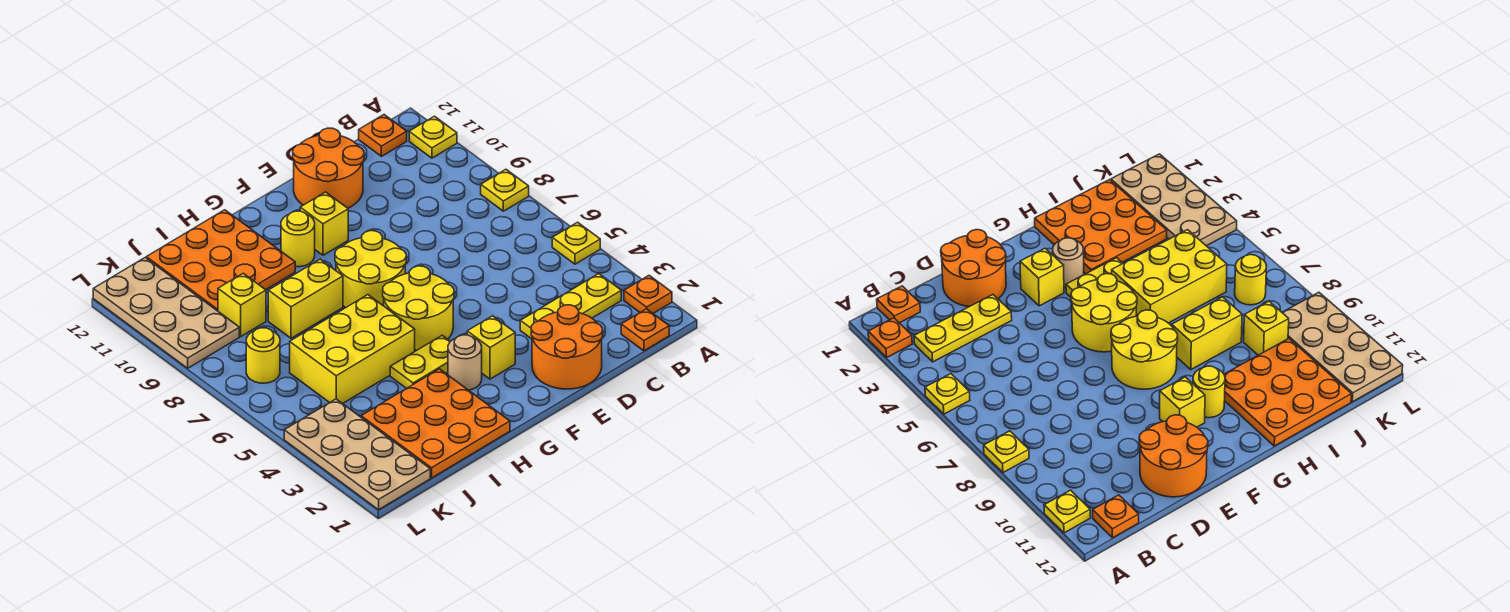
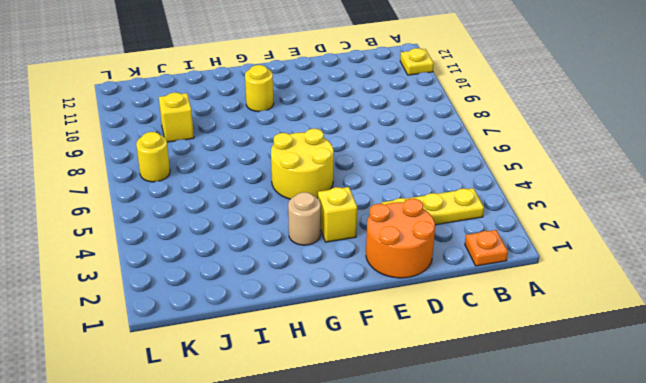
none -> orange 1x1 plate [624,276,672,313]
none -> yellow 1x1 plate [552,222,600,264]
none -> yellow 1x1 plate [481,169,529,211]

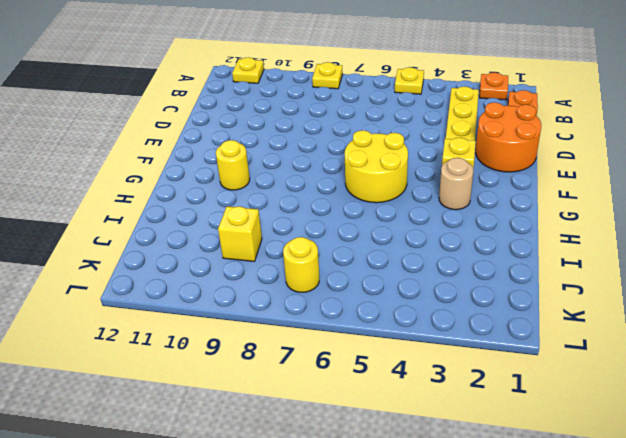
none -> orange 1x1 plate [359,115,407,156]
none -> orange 2x2 round brick [293,128,364,208]
none -> yellow 2x2 round brick [335,231,406,308]

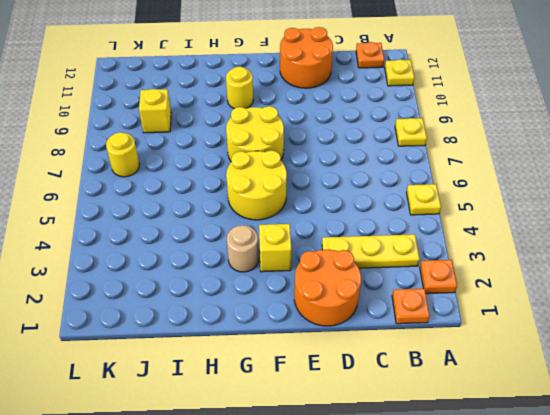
none -> yellow 1x1 brick [300,192,348,255]
none -> yellow 1x2 plate [390,335,451,389]
none -> orange 3x3 plate [361,369,510,478]

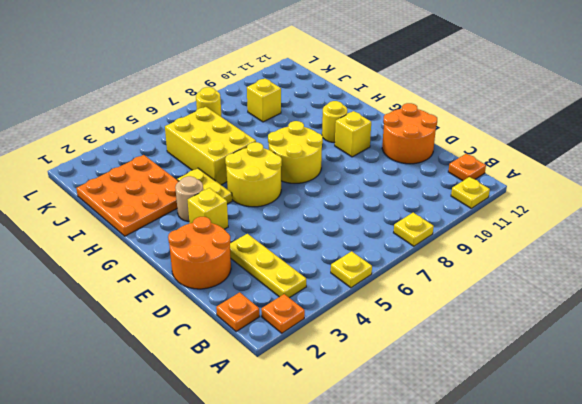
none -> yellow 1x2 brick [268,259,343,338]
none -> orange 3x3 plate [146,210,295,311]
none -> tan 2x4 plate [284,399,430,510]

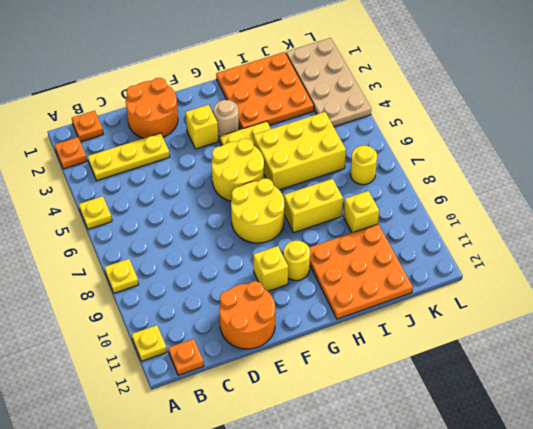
none -> tan 2x4 plate [93,258,239,368]

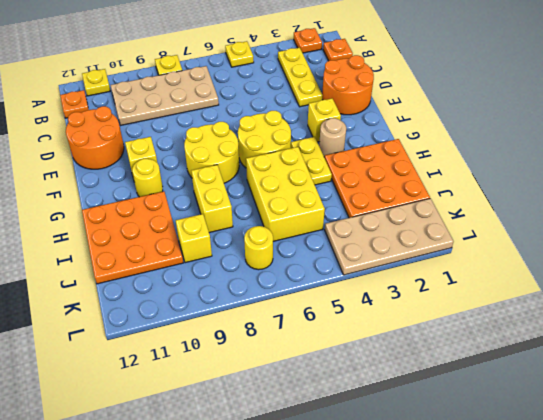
tan 2x4 plate [111,66,219,126] -> tan 2x4 plate moved to [93,258,239,368]

